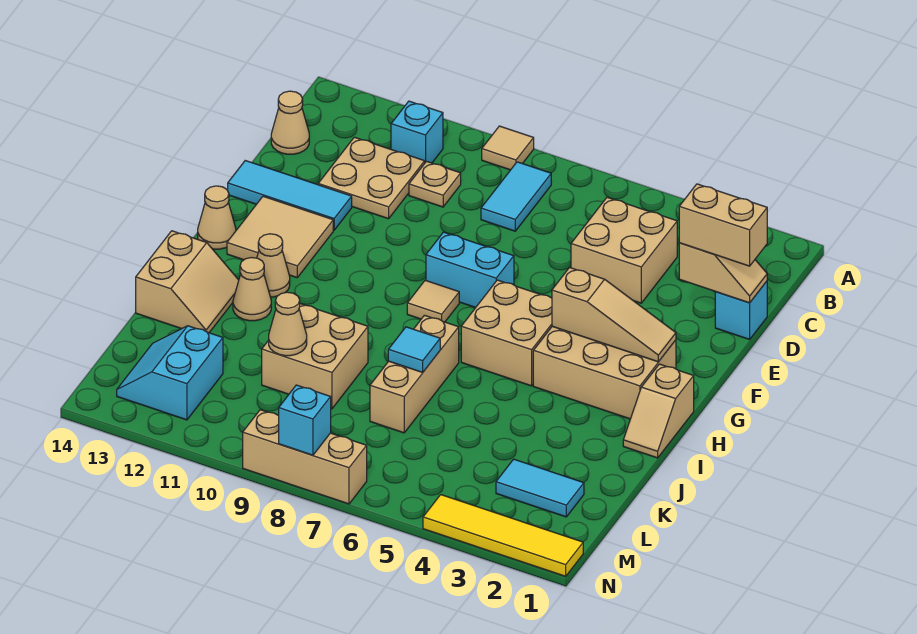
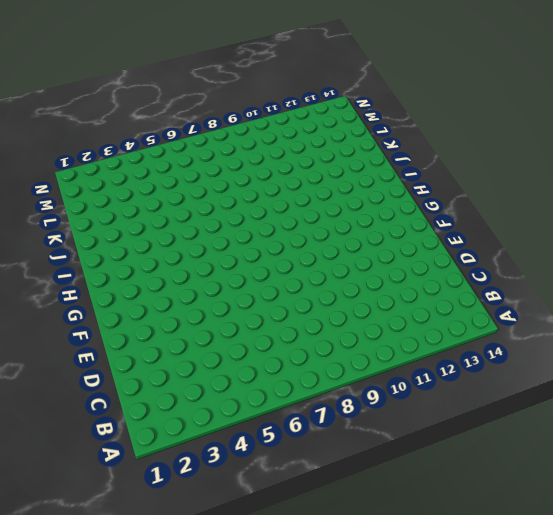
none -> tan 1x1 tile [482,126,534,170]
none -> cyan 1x2 tile [481,162,551,231]
none -> cyan 1x1 brick [391,101,443,163]
none -> tan 2x2 brick [571,197,677,303]

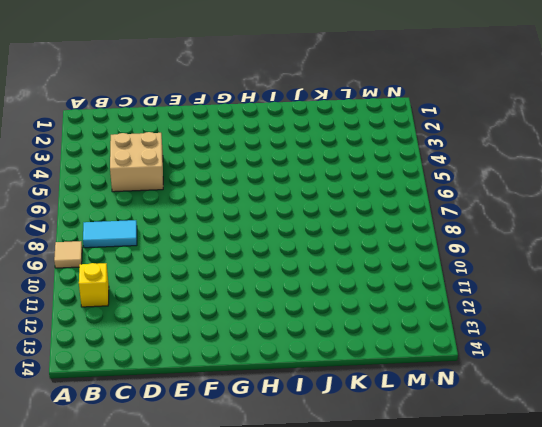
yellow 1x1 brick [79,263,109,307] -> cyan 1x1 brick [391,101,443,163]
none -> tan 1x1 plate [409,161,461,207]
none -> tan 2x2 plate [318,137,425,219]
none -> tan 1x1 cone [271,91,309,154]
none -> cyan 1x1 brick [715,281,767,339]

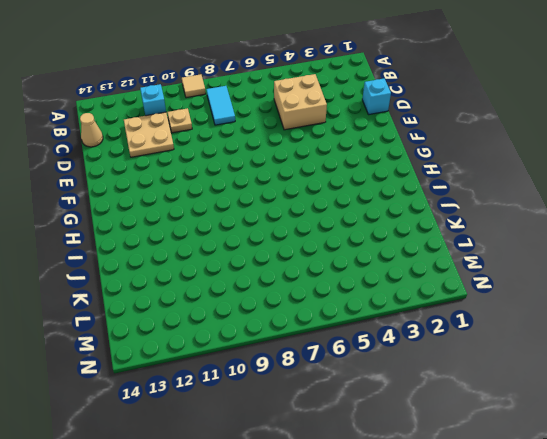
none -> cyan 1x3 tile [228,161,352,230]
none -> cyan 1x2 brick [426,232,514,308]
none -> tan 2x2 tile [227,196,333,278]
none -> tan 2x3 brick [533,327,676,419]

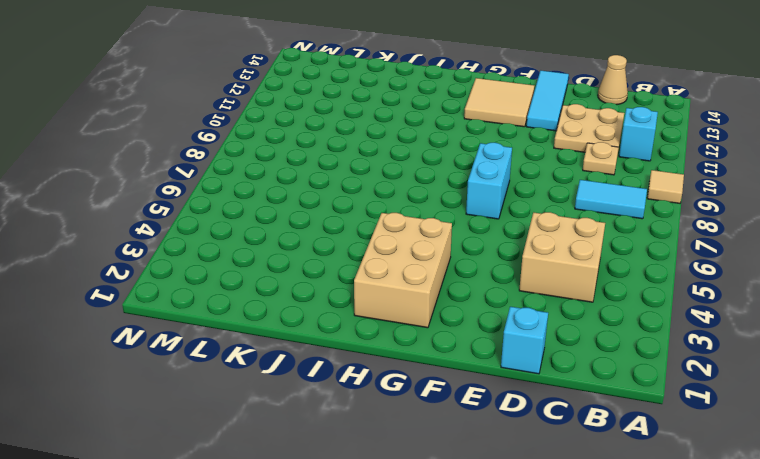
none -> tan 2x2 brick [461,280,552,386]
none -> tan 1x1 tile [407,280,459,322]
none -> tan 1x1 cone [198,186,236,249]
none -> tan 1x2 slope [623,364,694,458]

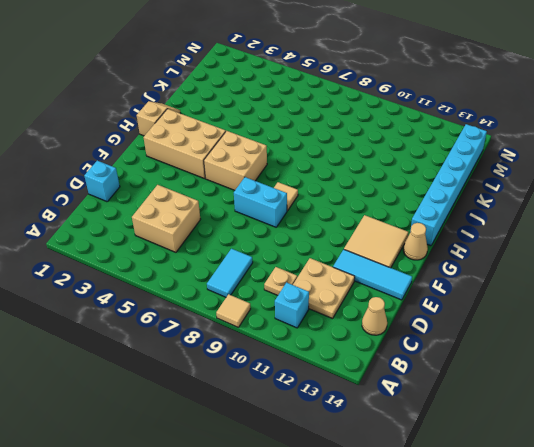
cyan 1x6 brick [410,124,487,246] -> tan 2x2 slope [136,231,239,333]
none -> tan 1x1 cone [257,234,290,297]
none -> tan 1x3 brick [370,315,459,433]
none -> tan 1x1 cone [233,258,271,321]
none -> tan 2x2 brick [262,304,368,409]

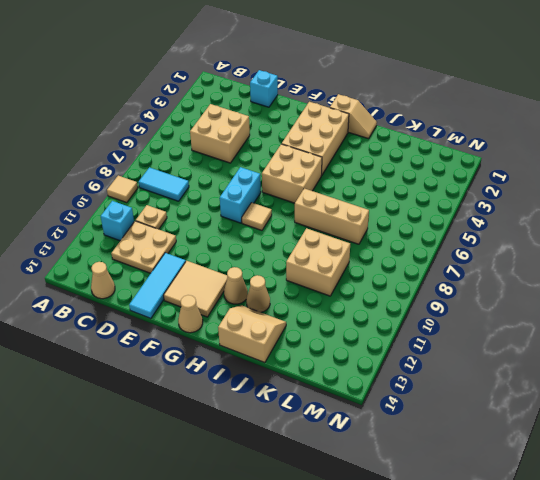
none -> cyan 1x2 tile [496,459,584,517]
none -> cyan 2x2 slope [117,326,223,420]
none -> yellow 1x4 tile [423,495,583,576]
none -> tan 1x3 brick [243,410,367,504]

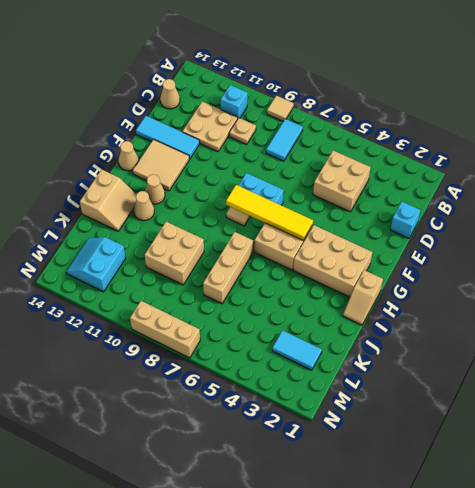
yellow 1x4 tile [226,185,313,240] -> yellow 1x4 tile moved to [423,495,583,576]
none -> tan 1x2 slope [679,243,767,303]
none -> tan 1x3 slope [552,267,676,362]
none -> cyan 1x1 tile [388,327,440,372]
none -> tan 1x1 cone [269,292,307,356]

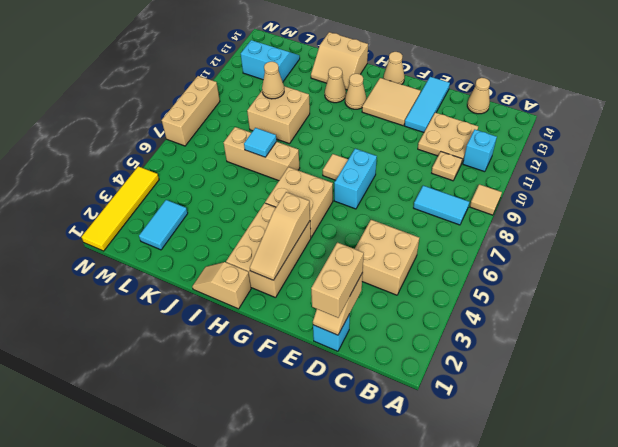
none -> cyan 1x1 brick [279,385,331,455]

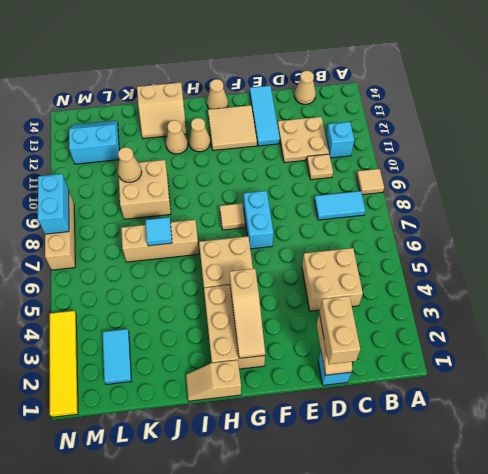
cyan 1x2 brick [38,174,69,234] -> cyan 1x1 brick [279,385,331,455]

